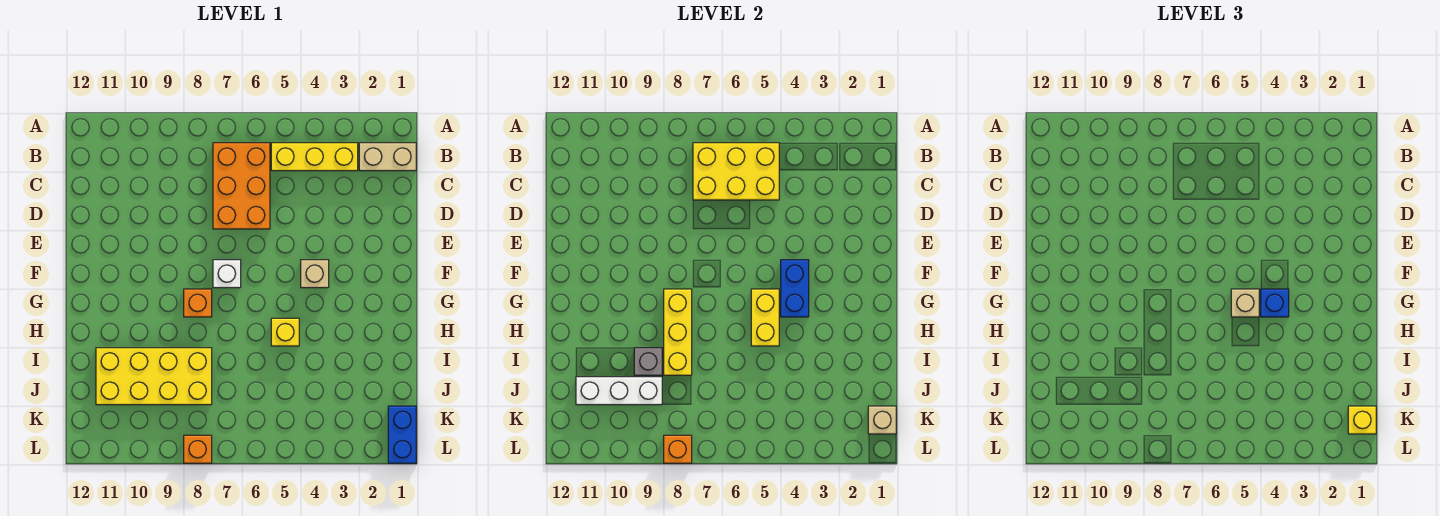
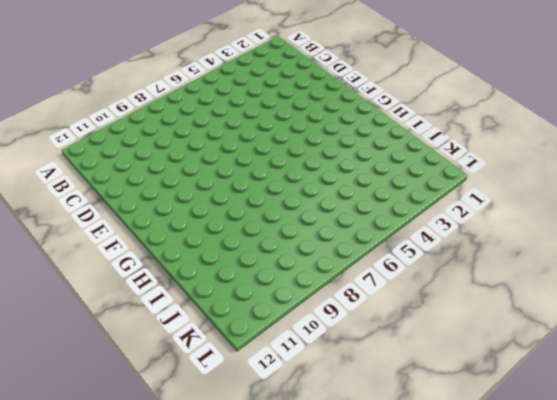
none -> tan 1x2 brick [359,143,416,171]
none -> yellow 1x3 brick [271,143,358,171]
none -> orange 2x3 brick [213,143,270,229]

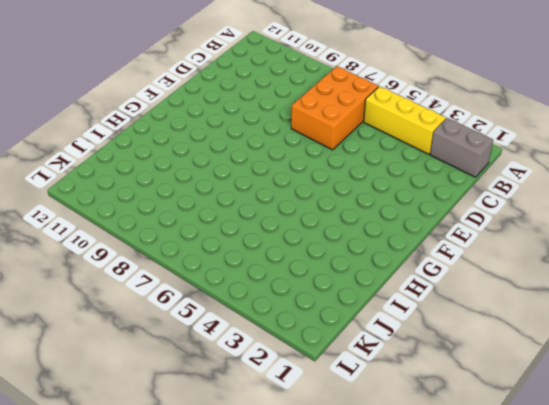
grey 1x2 brick [430,118,493,177] -> tan 1x2 brick [359,143,416,171]
none -> tan 1x1 brick [301,260,329,288]
none -> white 1x1 brick [213,260,241,288]
none -> orange 1x1 brick [184,289,212,317]

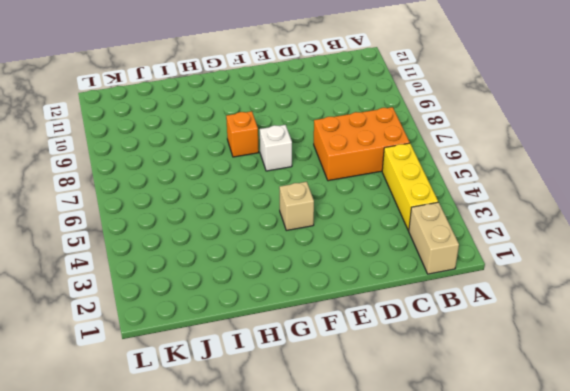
none -> yellow 1x1 brick [271,318,299,346]
none -> yellow 2x4 brick [96,348,212,405]
none -> blue 1x2 brick [388,406,416,463]

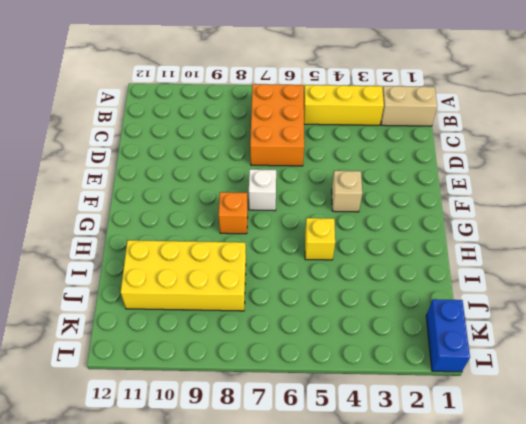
none -> orange 1x1 brick [184,435,212,463]
none -> yellow 2x3 brick [693,143,779,200]
none -> blue 1x2 brick [781,260,809,317]

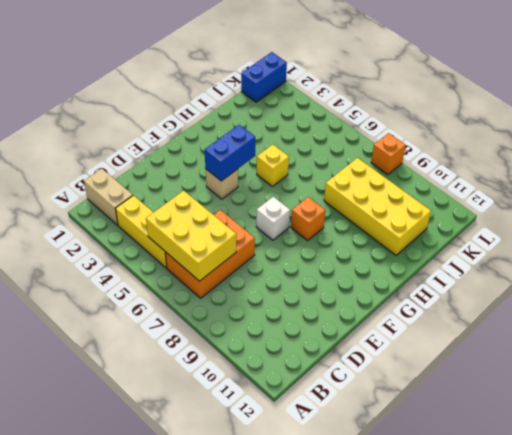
none -> yellow 1x2 brick [751,289,779,346]
none -> yellow 1x3 brick [664,289,692,375]
none -> grey 1x1 brick [634,348,662,375]

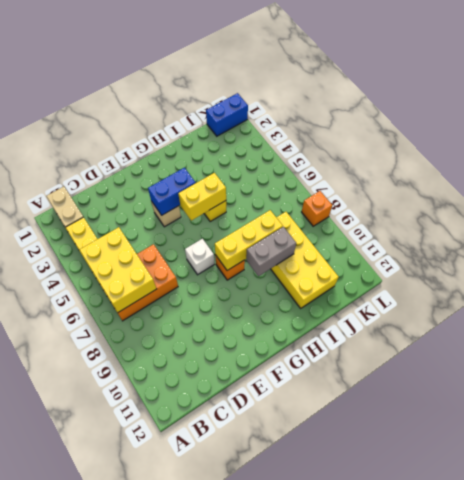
grey 1x2 brick [246,227,296,276] -> grey 1x1 brick [634,348,662,375]
none -> white 1x3 brick [576,377,662,405]
none -> tan 1x1 brick [868,406,896,434]
none -> orange 1x1 brick [664,435,692,463]

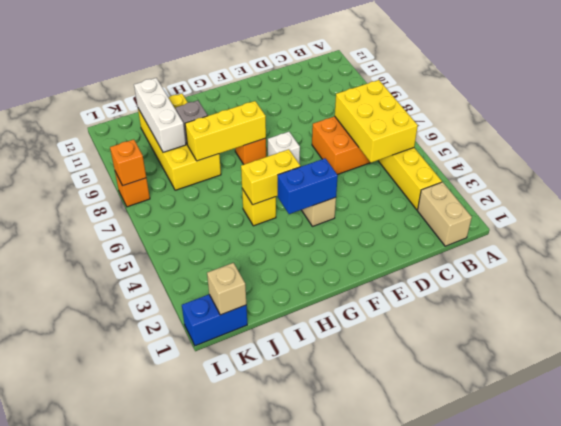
none -> blue 1x1 brick [1261,289,1289,317]
none -> tan 1x1 brick [1231,289,1259,317]
none -> yellow 1x1 brick [1348,406,1376,434]

